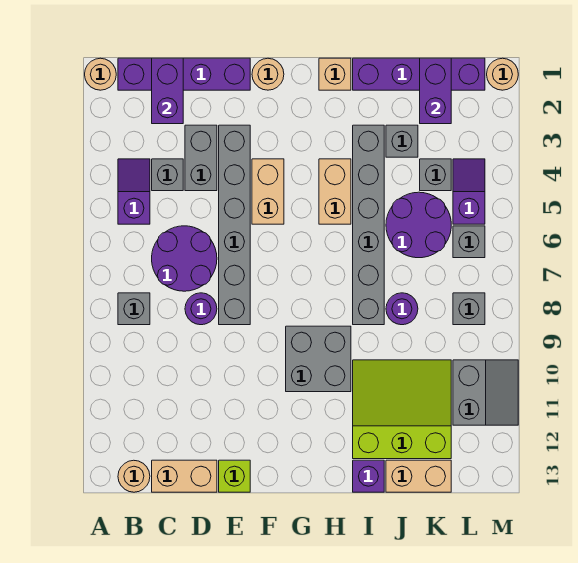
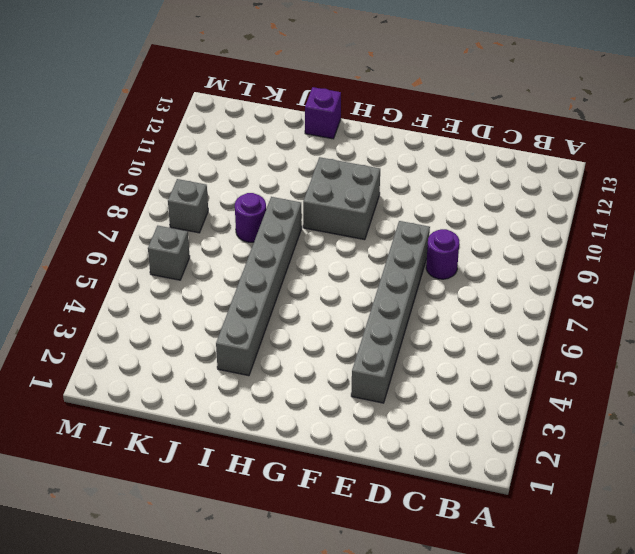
none -> tan 1x1 round brick [85,58,116,90]
none -> purple 1x4 brick [118,58,250,90]
none -> purple 1x2 slope [118,159,150,224]
none -> grey 1x1 brick [118,293,150,325]

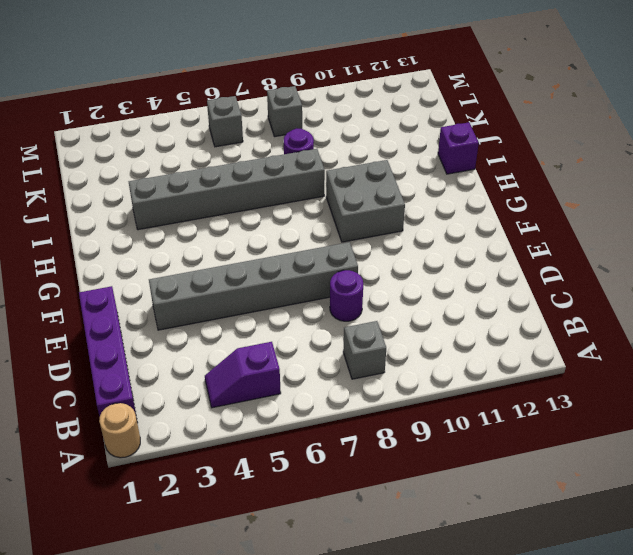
none -> tan 1x1 round brick [118,460,150,492]
none -> grey 1x1 brick [152,159,183,191]
none -> purple 2x2 round brick [152,226,217,291]
none -> tan 1x2 brick [152,460,217,492]

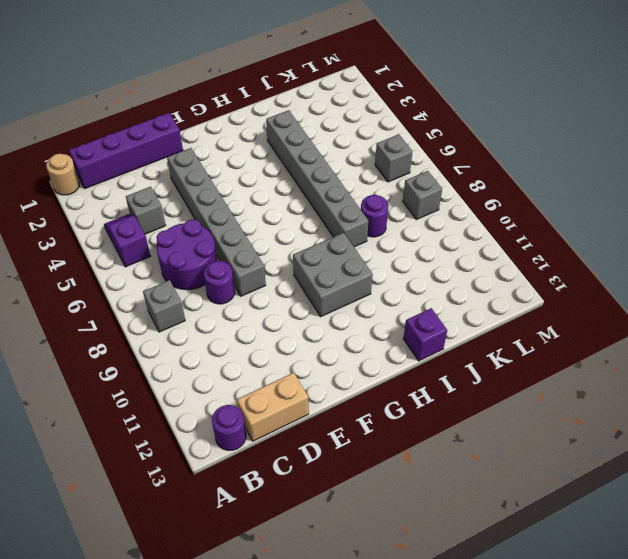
purple 1x1 round brick [212,405,246,450] -> tan 1x1 round brick [118,460,150,492]
none -> grey 1x2 brick [185,125,217,191]
none -> lime 1x1 brick [219,460,250,492]
none -> tan 1x1 round brick [252,58,284,90]
none -> tan 1x2 brick [252,159,284,224]

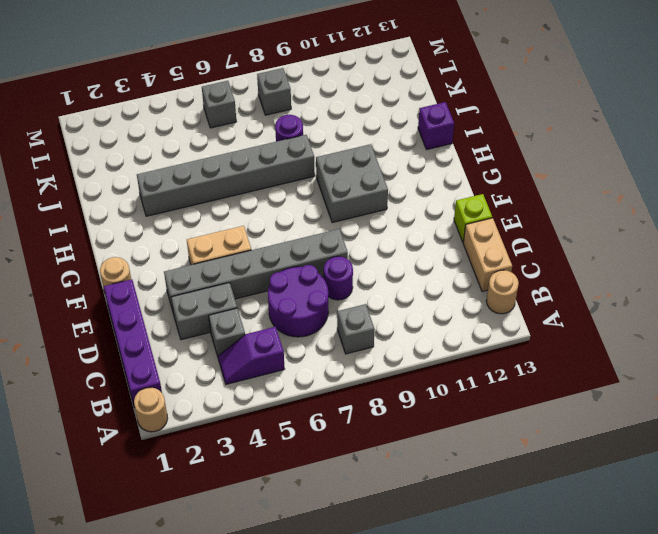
none -> tan 1x1 brick [319,58,351,90]
none -> tan 1x2 brick [319,159,351,224]
none -> purple 1x4 brick [353,58,485,90]
none -> lime 3x3 slope [353,360,451,459]

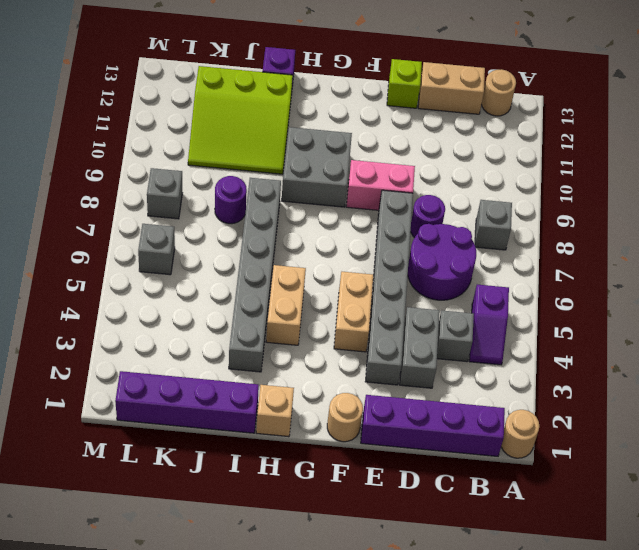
pink 1x2 brick [346,160,415,210] -> none
none -> grey 1x1 brick [386,125,418,157]
none -> purple 2x2 round brick [386,192,451,258]
none -> tan 1x2 brick [386,460,451,492]
none -> grey 1x1 brick [420,159,451,191]

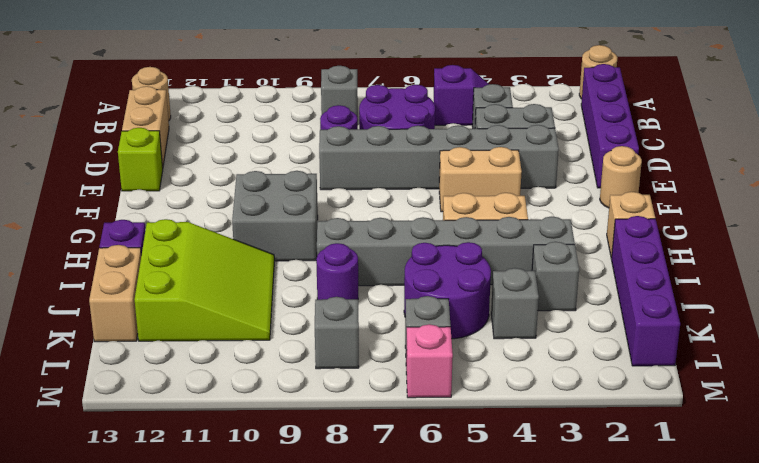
pink 1x1 brick [406,324,453,398] -> none
none -> purple 1x2 slope [453,159,485,224]
none -> grey 2x2 slope [453,360,518,425]
none -> tan 1x1 round brick [487,58,518,90]
none -> purple 1x2 brick [152,58,183,124]

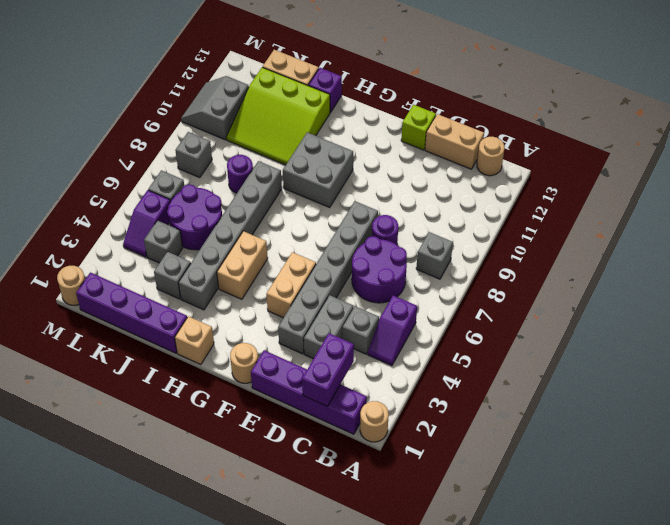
none -> purple 1x2 brick [420,58,451,124]

